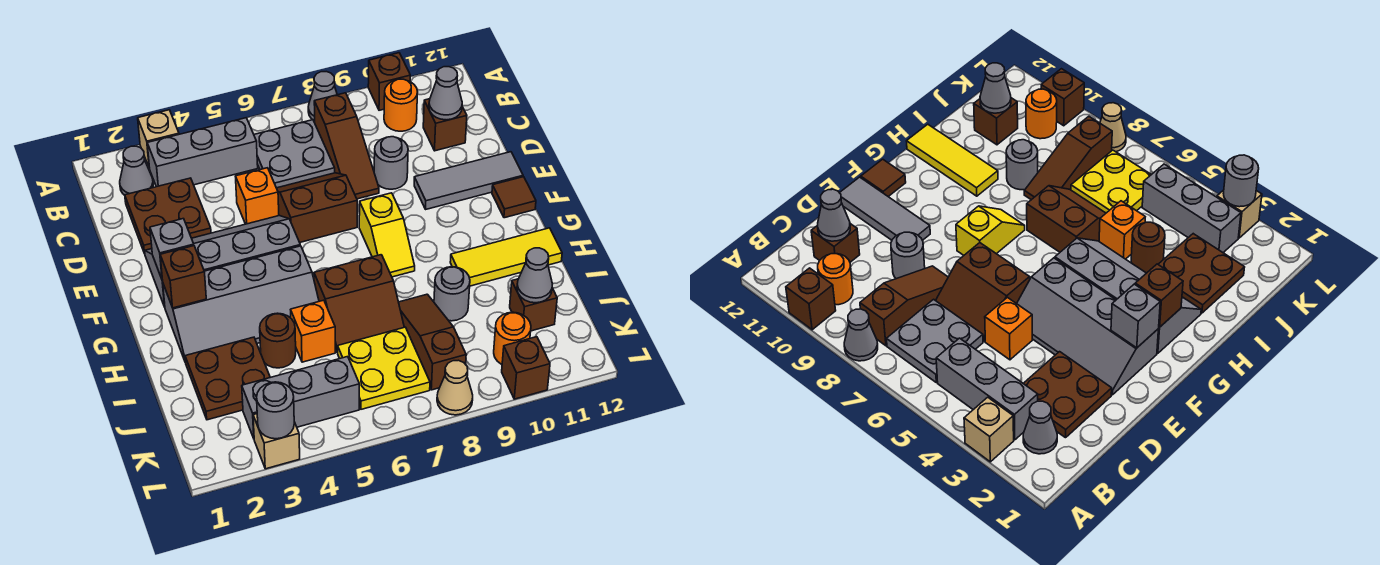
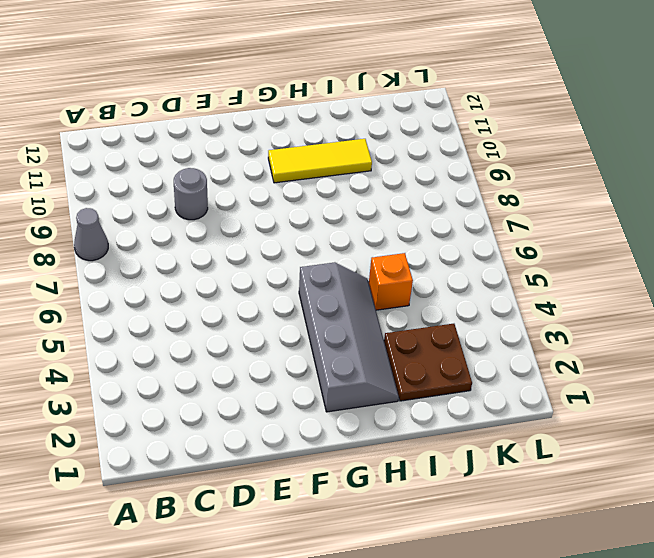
yellow 1x3 tile [268,139,372,183] -> yellow 1x3 tile turned to [450,228,562,286]
none -> tan 1x1 brick [138,110,179,167]
none -> brown 1x1 brick [368,53,410,110]
none -> grey 1x1 cone [120,146,153,195]
none -> grey 1x3 brick [147,118,258,187]

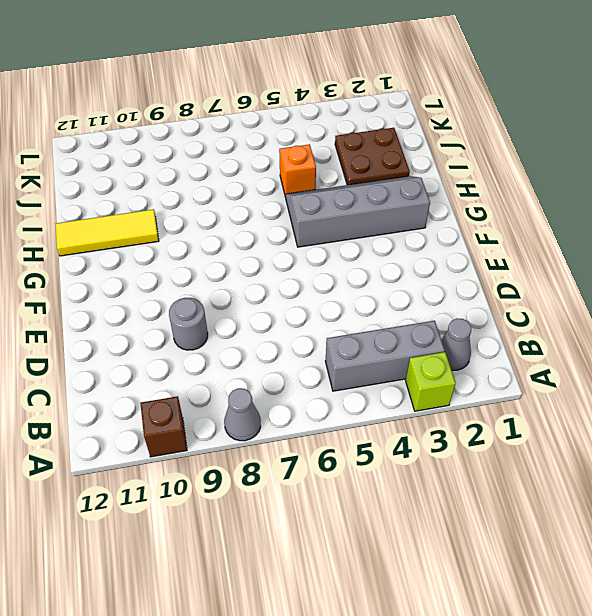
lime 1x1 brick [406,352,456,411] -> tan 1x1 brick [138,110,179,167]
none -> grey 2x2 plate [254,120,335,188]
none -> brown 1x3 slope [314,93,379,199]
none -> orange 1x1 round brick [384,79,418,131]
none -> brown 2x2 plate [125,178,211,254]

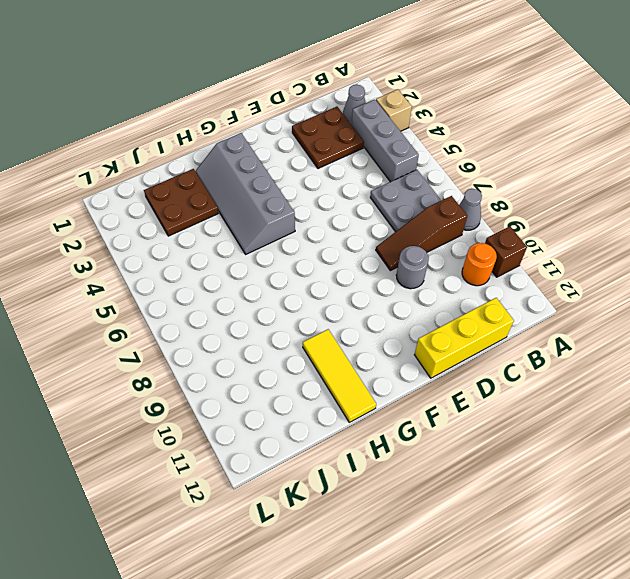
yellow 1x3 brick [414,298,514,378] -> grey 1x3 tile [414,152,523,209]
none -> brown 1x1 brick [423,99,467,151]
none -> orange 1x1 brick [235,168,279,224]
none -> brown 2x2 slope [277,173,357,243]
none -> grey 2x4 slope [145,216,300,307]

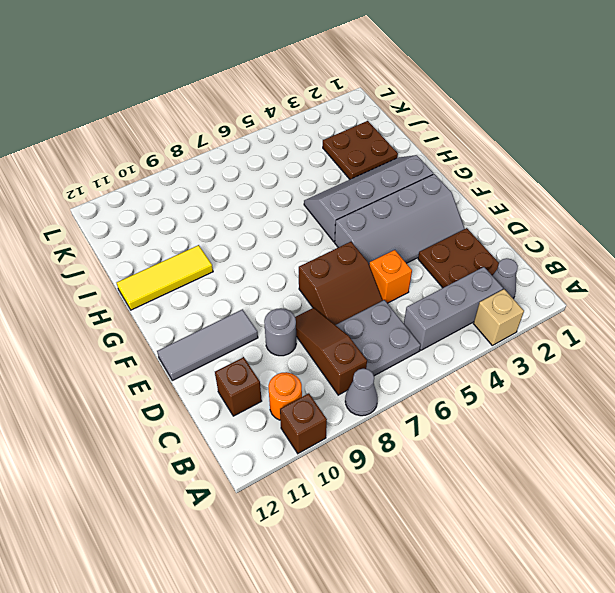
none -> yellow 1x2 slope [359,193,415,277]
none -> brown 1x1 tile [492,177,536,218]
none -> brown 2x2 slope [314,255,404,353]
none -> brown 1x1 round brick [260,313,296,368]

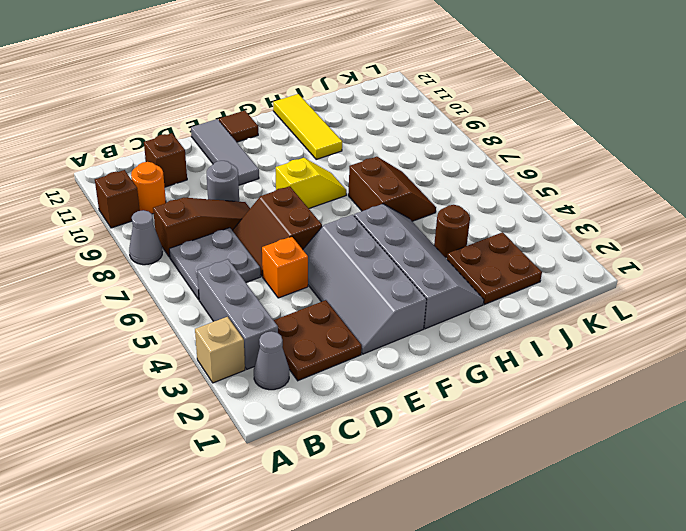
none -> orange 1x1 brick [291,300,335,362]
none -> brown 1x3 slope [399,294,466,390]
none -> grey 1x1 round brick [434,267,470,321]
none -> yellow 2x2 plate [338,327,430,409]

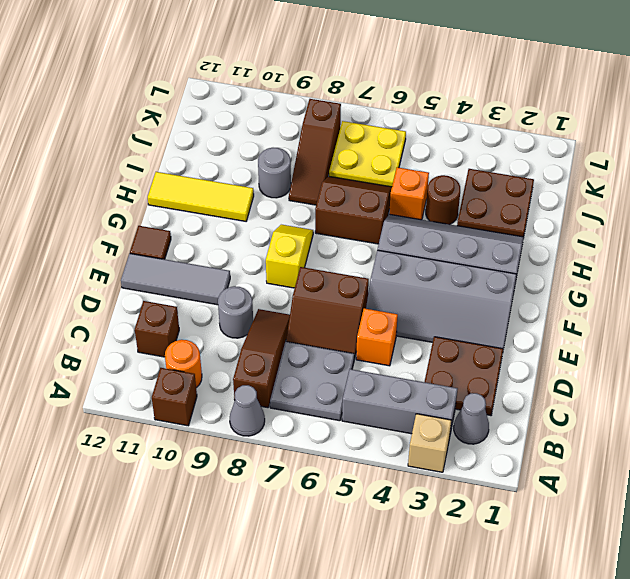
none -> brown 1x1 brick [510,279,557,331]
none -> grey 1x3 brick [242,357,359,438]
none -> orange 1x1 round brick [494,312,531,364]
none -> tan 1x1 brick [253,414,300,469]

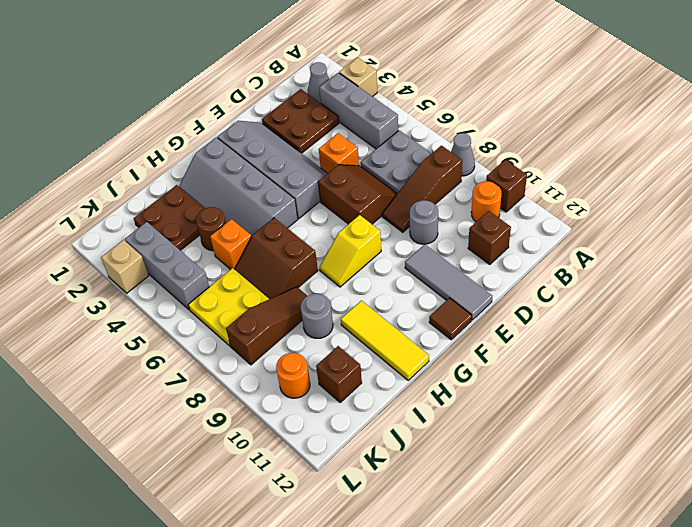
none -> tan 1x1 cone [437,360,473,415]
none -> brown 1x1 brick [502,337,550,399]
none -> grey 1x1 cone [429,67,462,120]
none -> grey 1x1 brick [150,219,194,279]

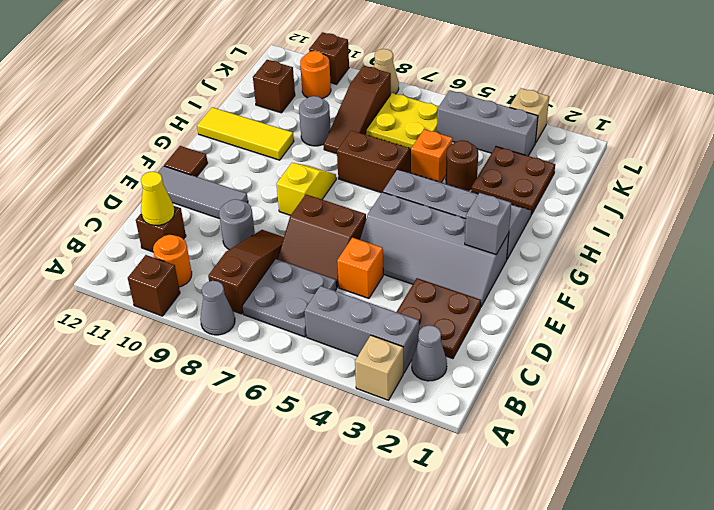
yellow 1x1 cone [141,172,175,225] -> grey 1x1 cone [429,67,462,120]
none -> brown 1x1 brick [160,246,206,308]
none -> grey 1x1 cone [517,248,552,303]
none -> grey 1x1 round brick [257,382,294,439]

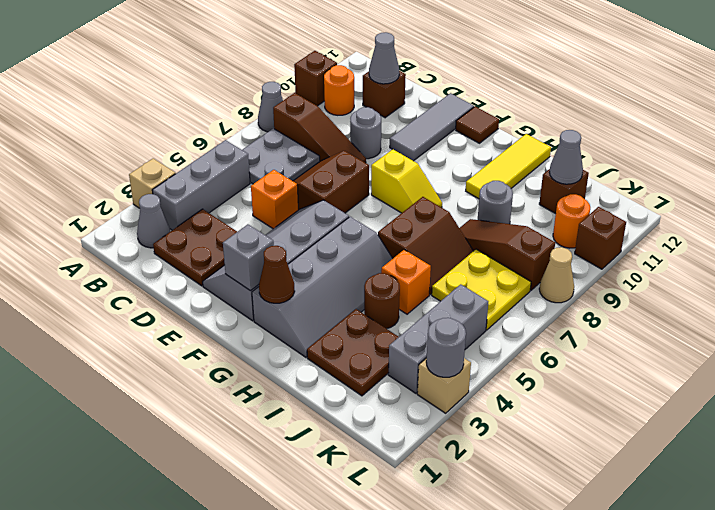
brown 1x1 cone [259,246,295,303] -> brown 1x1 brick [160,246,206,308]

